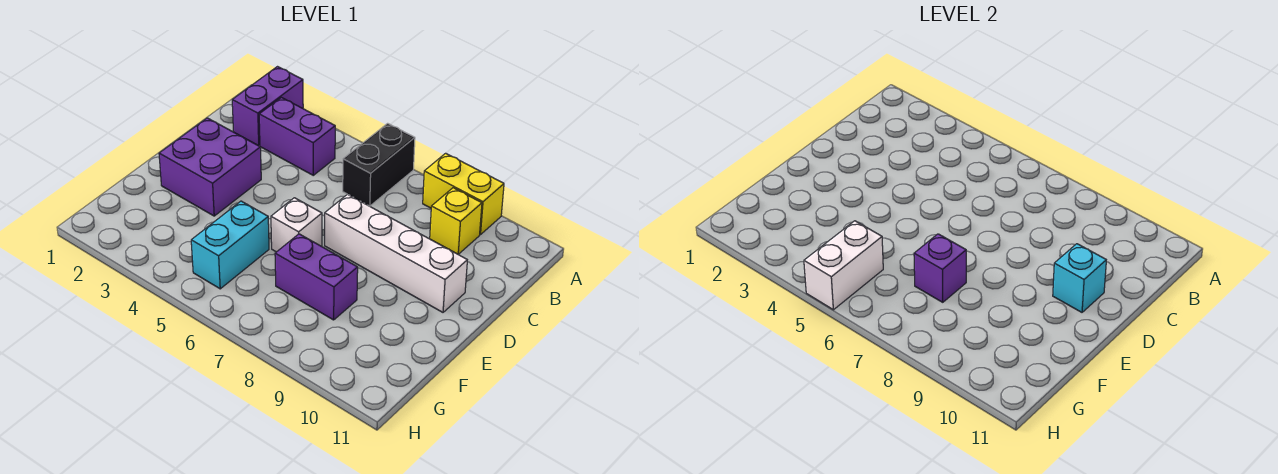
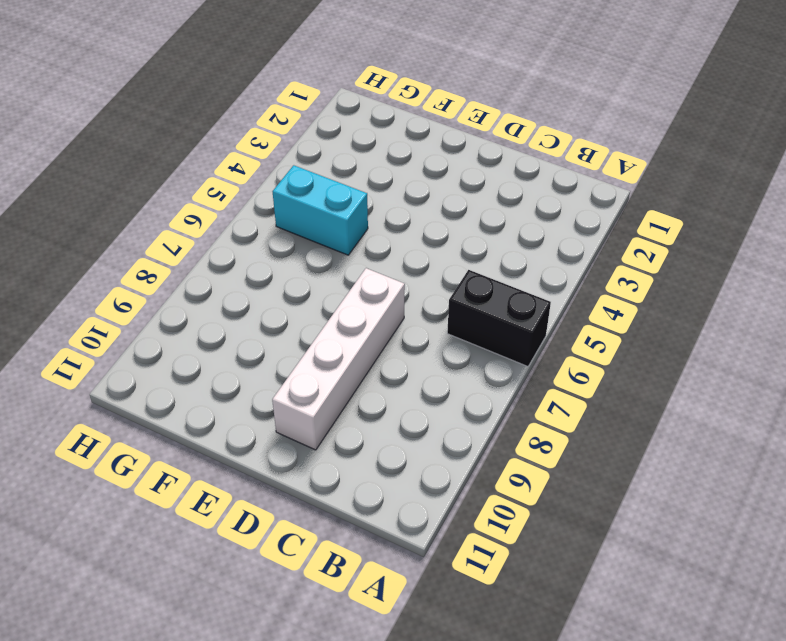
none -> purple 1x2 brick [232,67,303,146]
none -> yellow 1x2 brick [423,153,504,235]
none -> purple 1x2 brick [259,98,335,175]

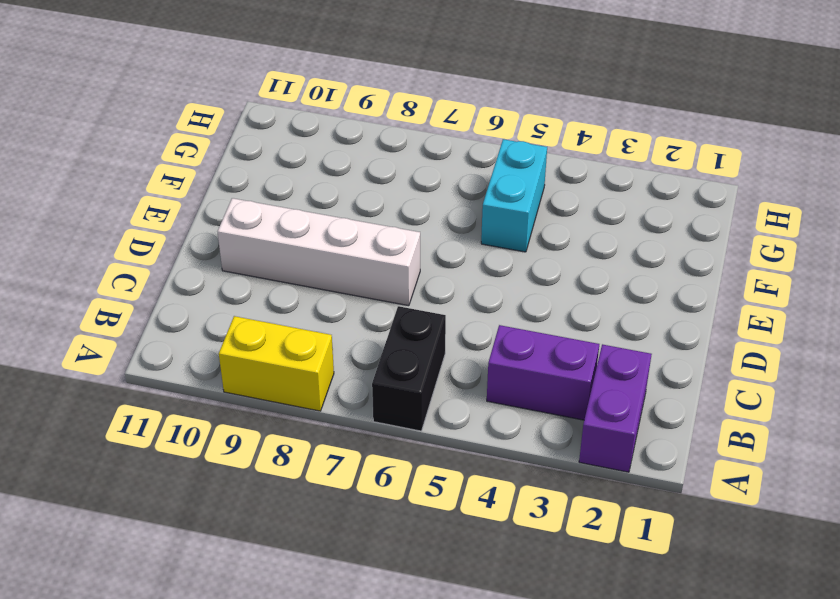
none -> yellow 1x1 brick [430,188,482,254]
none -> purple 2x2 brick [159,118,261,216]
none -> white 1x1 brick [271,198,322,252]

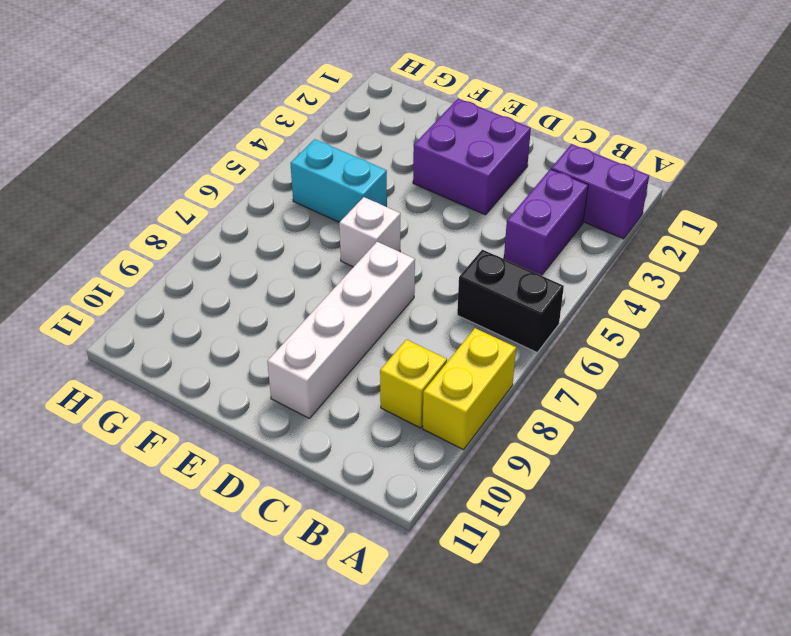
none -> purple 1x2 brick [275,234,358,320]
none -> cyan 1x1 brick [1053,244,1106,312]
none -> purple 1x1 brick [914,234,966,302]

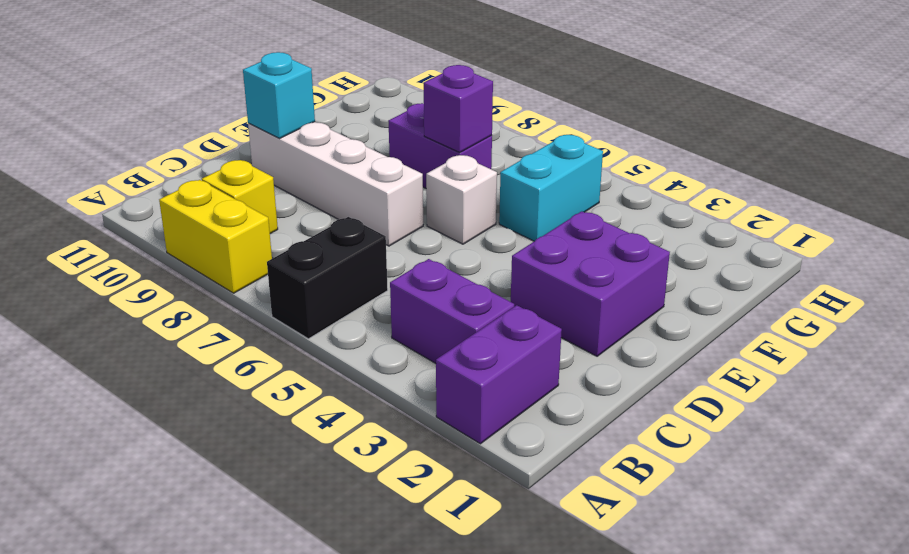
none -> white 1x2 brick [804,221,883,310]

